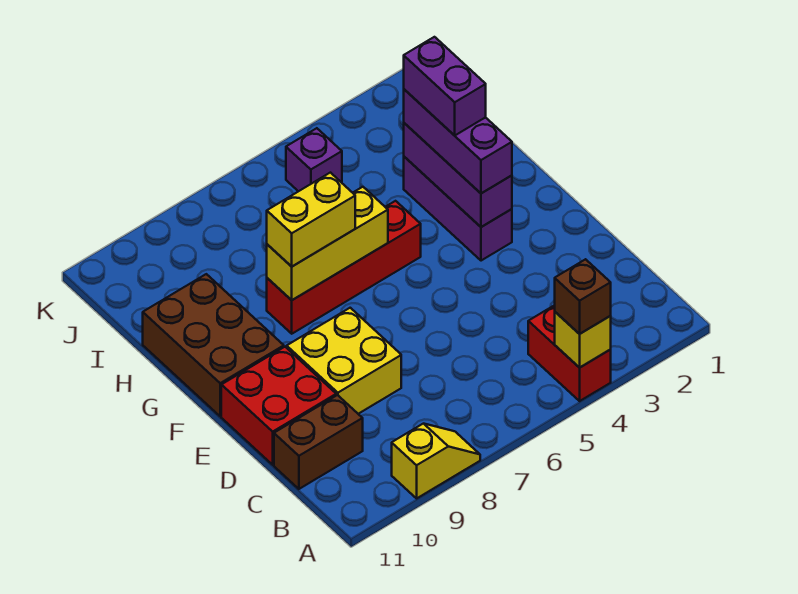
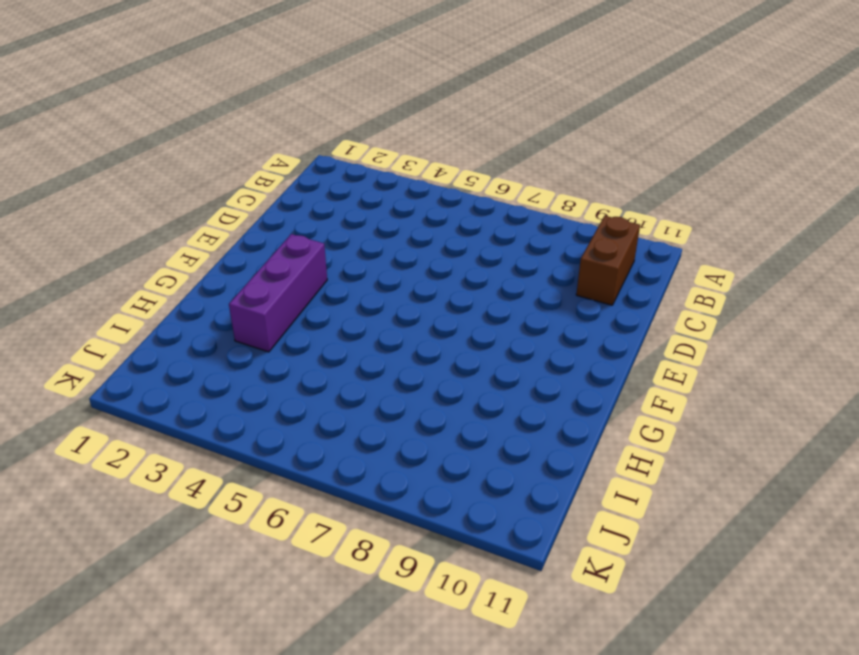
brown 1x2 brick [576,216,640,305] -> brown 1x2 brick turned to [274,395,363,489]
none -> red 1x2 brick [528,305,611,401]
none -> yellow 1x2 slope [392,424,480,498]
none -> yellow 2x2 brick [287,308,401,414]

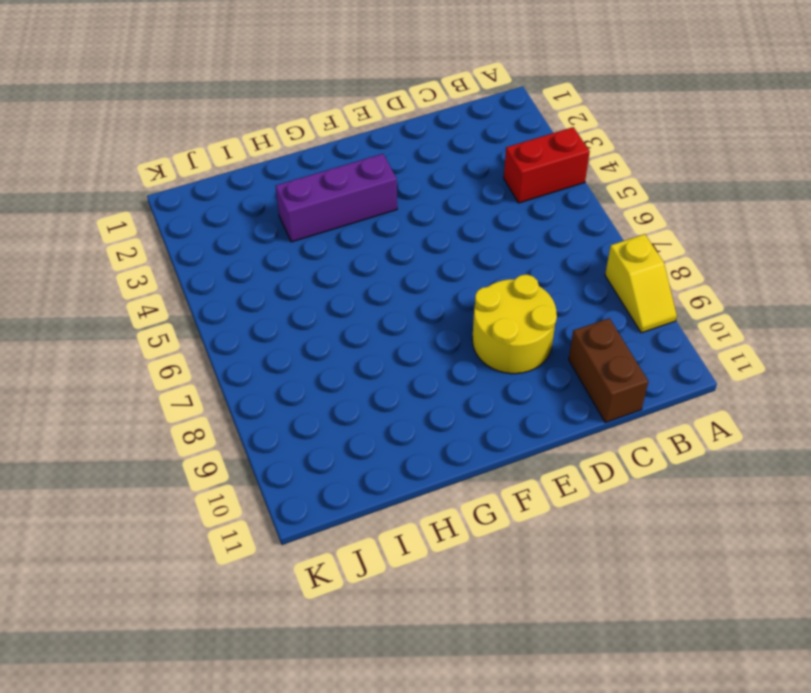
yellow 1x2 slope [605,234,677,333] -> yellow 1x2 slope turned to [392,424,480,498]
yellow 2x2 round brick [472,275,557,374] -> yellow 2x2 brick [287,308,401,414]
none -> red 2x2 brick [221,347,336,465]
none -> brown 2x3 brick [143,274,284,416]
none -> red 1x4 brick [267,201,421,334]

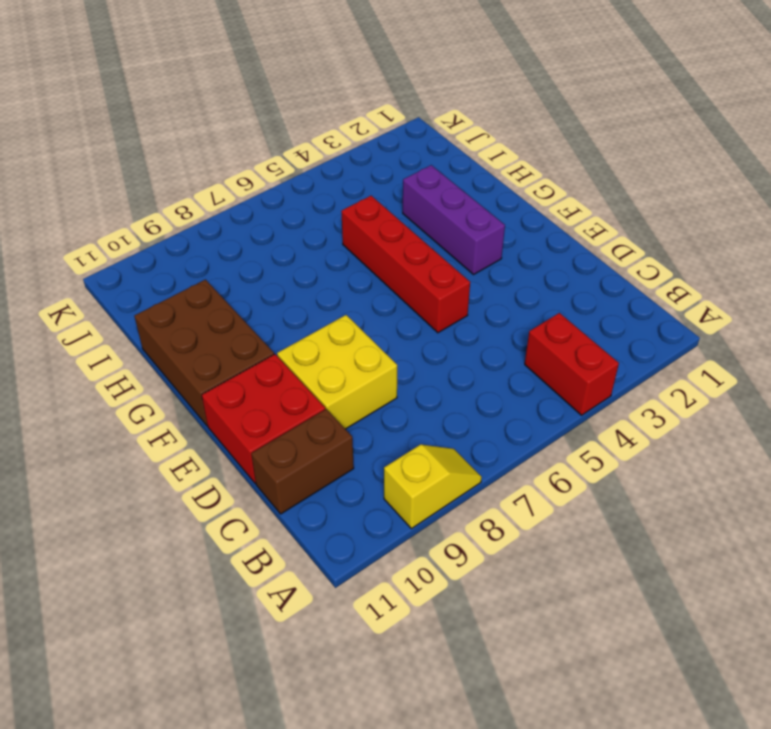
red 1x4 brick [341,196,470,333] -> red 1x4 brick turned to [267,201,421,334]
none -> purple 1x1 brick [286,128,342,191]
none -> yellow 1x1 brick [555,312,611,368]
none -> purple 1x3 brick [404,123,512,227]

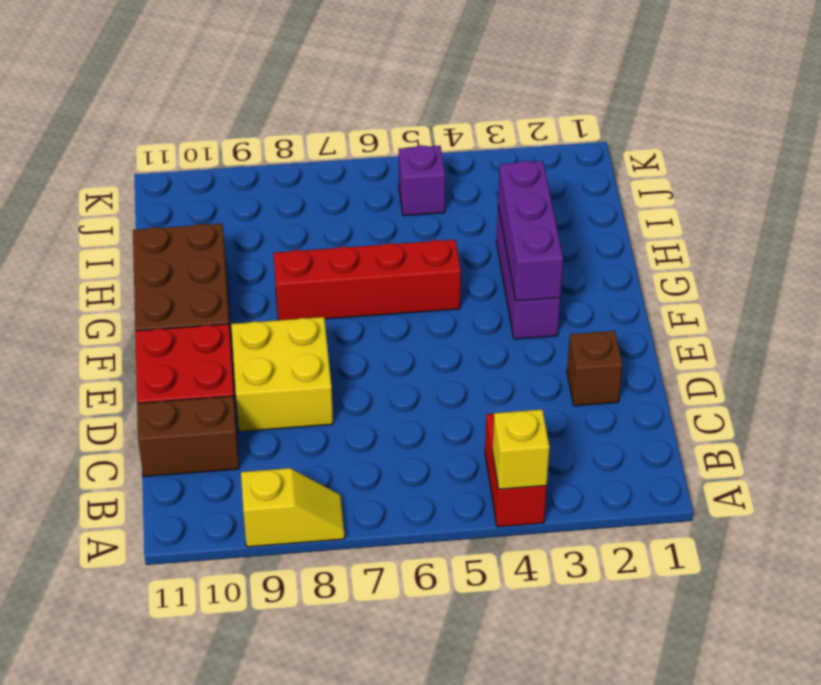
brown 1x1 brick [567,331,623,406] -> brown 1x1 brick moved to [555,259,611,334]
none -> yellow 1x3 brick [267,187,388,300]
none -> purple 1x3 brick [404,89,512,193]
none -> yellow 1x2 brick [267,173,355,267]

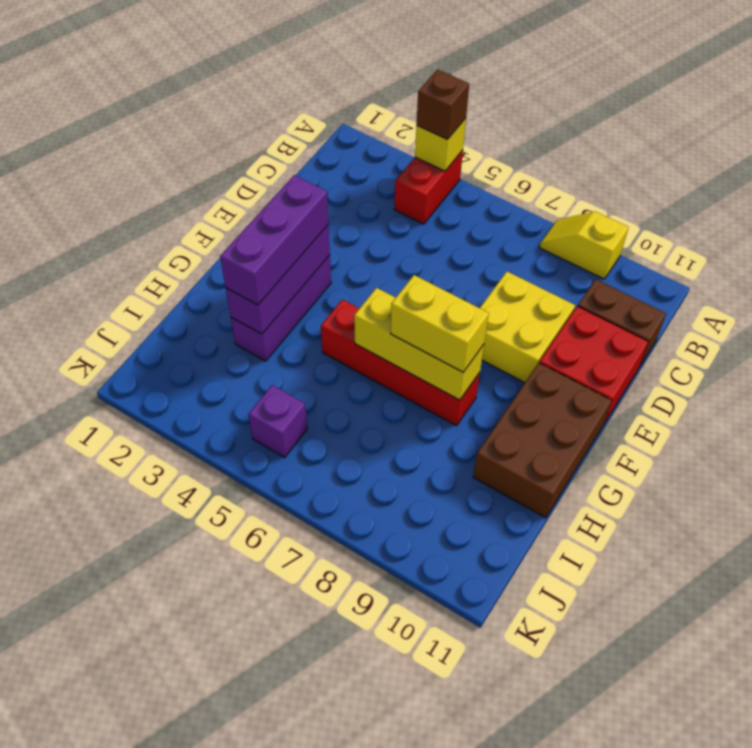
none -> purple 1x2 brick [404,37,486,135]

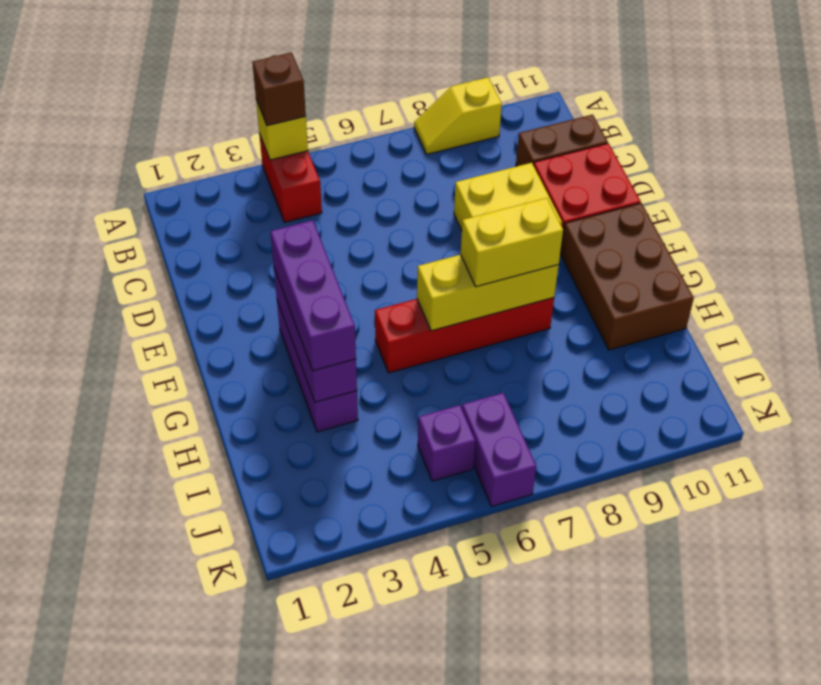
purple 1x2 brick [462,393,536,506] -> purple 1x2 brick moved to [404,37,486,135]

